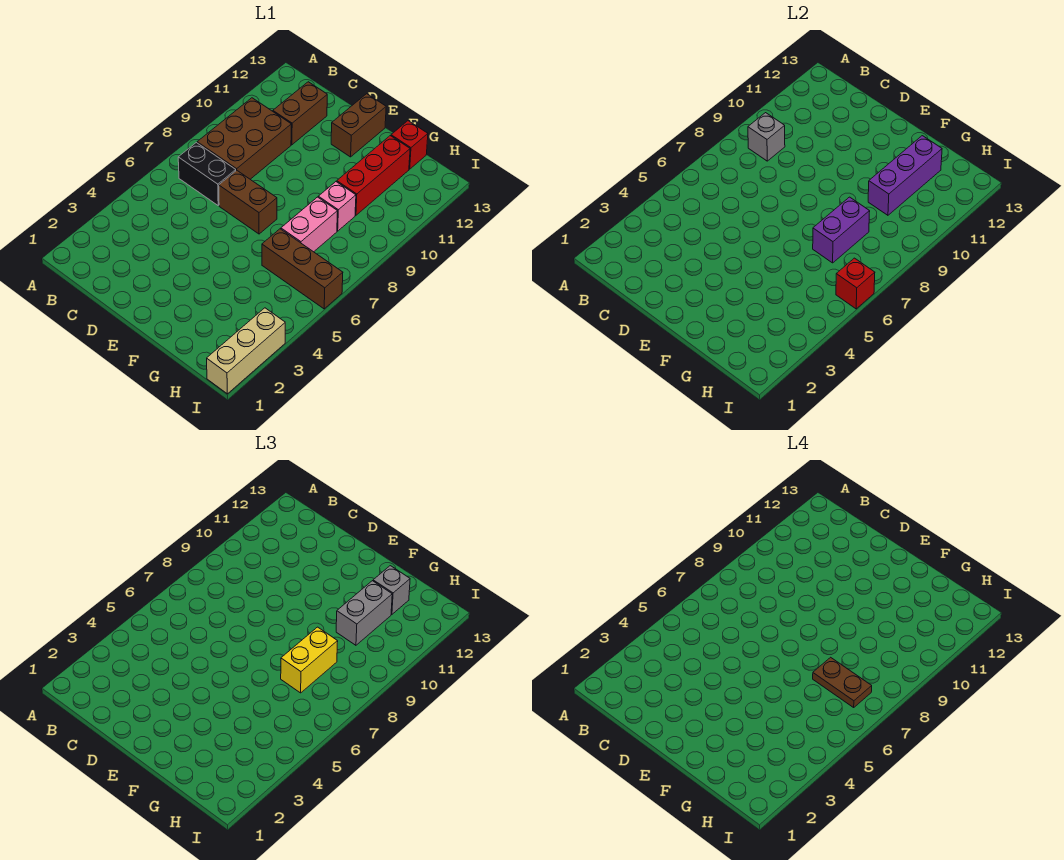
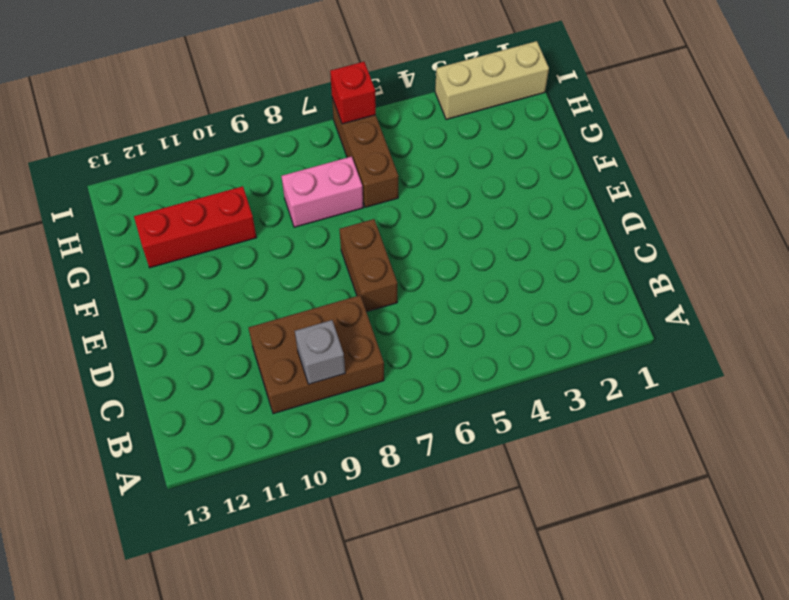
none -> black 1x2 brick [178,143,236,205]
none -> brown 1x2 brick [273,82,327,145]
none -> brown 1x2 brick [331,94,386,157]

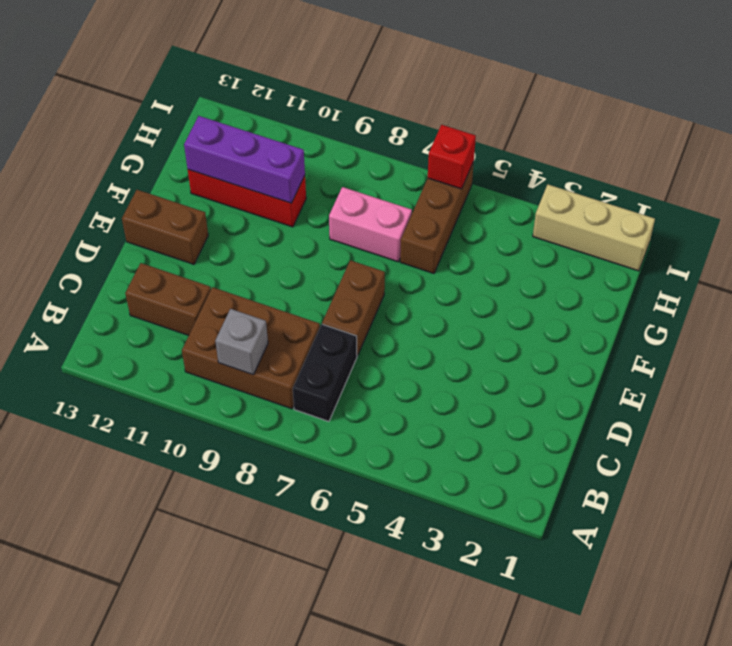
none -> pink 1x1 brick [318,182,356,231]
none -> red 1x1 brick [391,121,428,169]
none -> purple 1x2 brick [813,197,870,263]

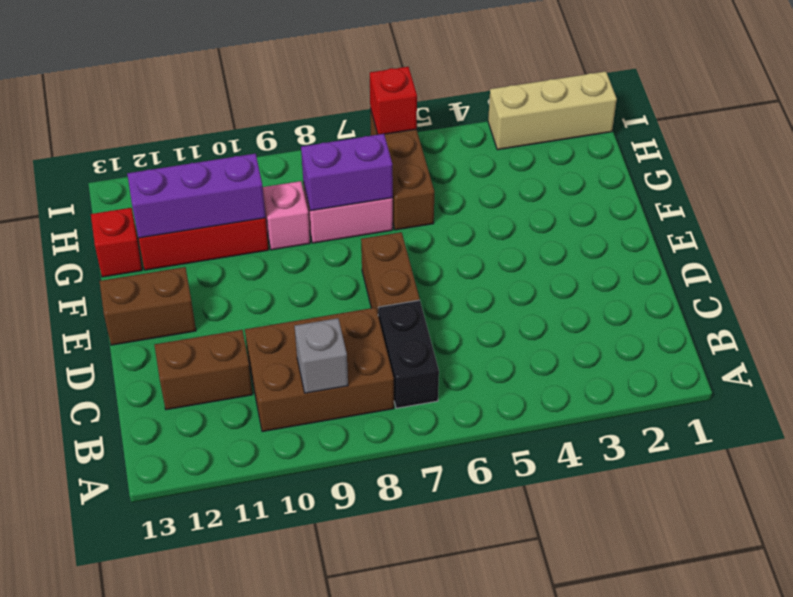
none -> yellow 1x2 brick [281,627,338,693]
none -> grey 1x2 brick [336,581,392,645]
none -> grey 1x1 brick [373,566,410,614]

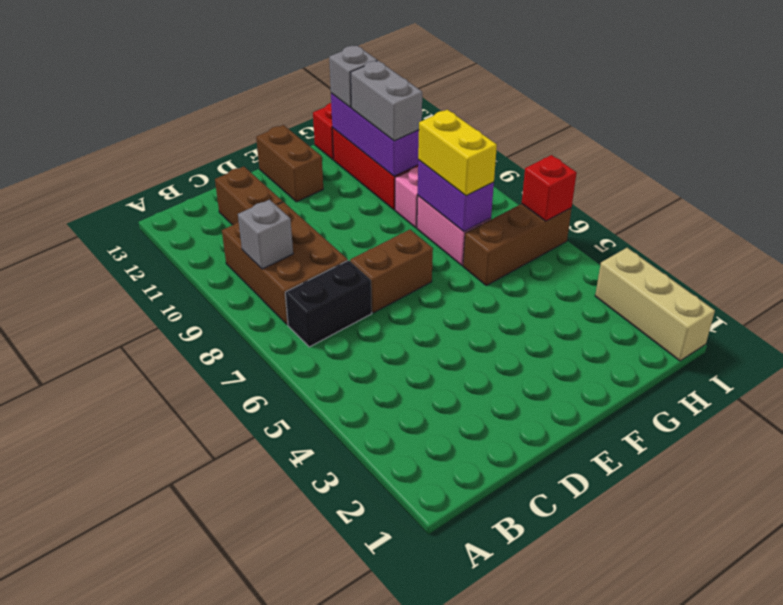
none -> brown 1x2 plate [813,657,872,707]

